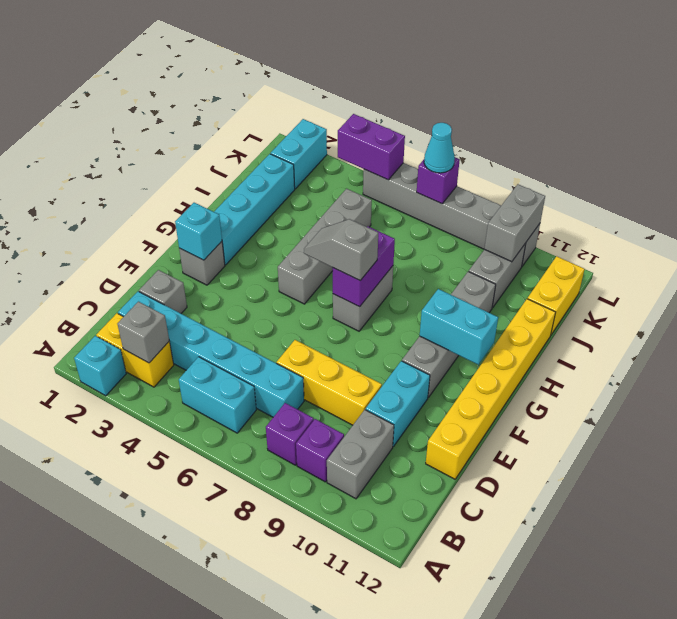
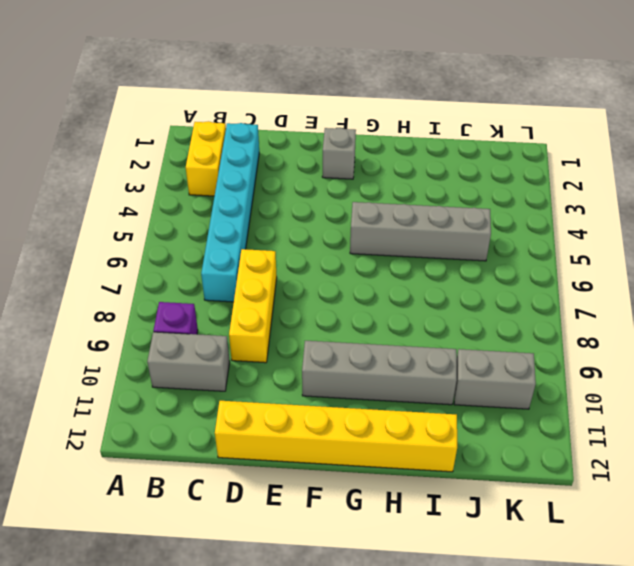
none -> cyan 1x1 brick [74,336,126,396]
none -> cyan 1x2 brick [179,357,256,433]
none -> purple 1x1 brick [266,403,314,465]

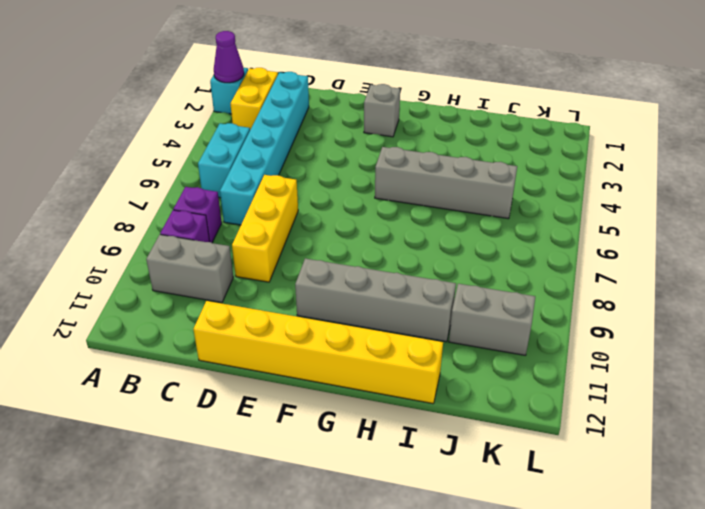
purple 1x1 cone [214,31,244,83] -> none
none -> grey 1x1 brick [139,270,187,313]
none -> cyan 1x2 brick [366,361,430,446]
none -> cyan 1x4 brick [214,154,295,265]

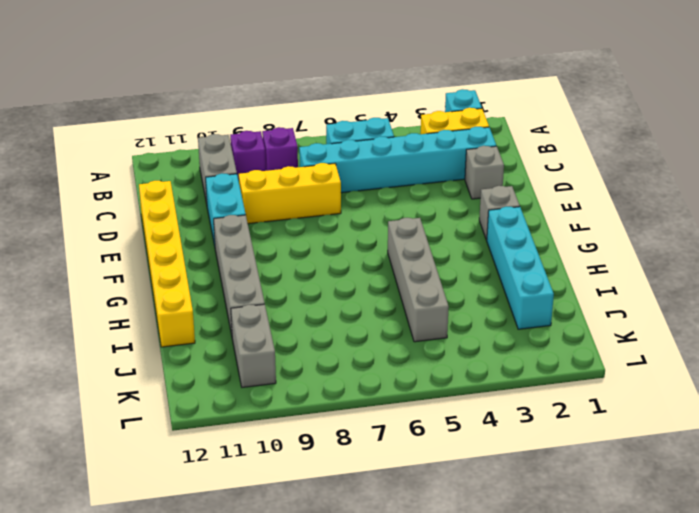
none -> grey 1x2 brick [333,266,393,331]
none -> yellow 1x2 brick [527,256,584,334]
none -> cyan 1x2 brick [271,119,327,189]

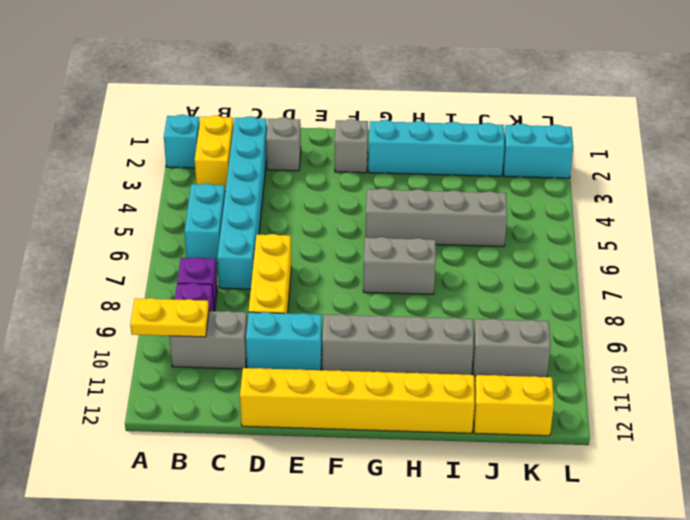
yellow 1x2 plate [130,298,209,337] -> none
none -> grey 1x6 brick [363,163,540,266]
none -> grey 1x1 brick [118,302,169,363]
none -> cyan 1x1 brick [175,203,222,260]

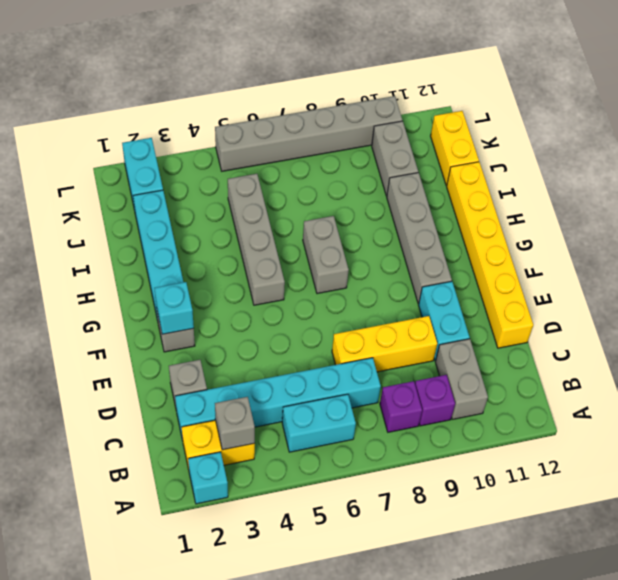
none -> purple 1x2 brick [333,226,395,307]
none -> cyan 1x2 brick [420,289,498,365]
none -> grey 1x2 brick [484,184,545,262]

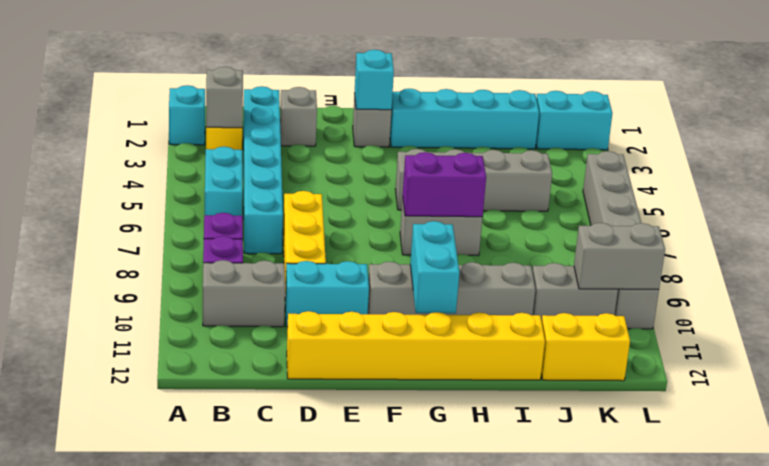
none -> purple 1x2 brick [338,114,405,180]
none -> purple 1x1 brick [417,157,460,204]
none -> grey 1x2 slope [304,219,378,280]

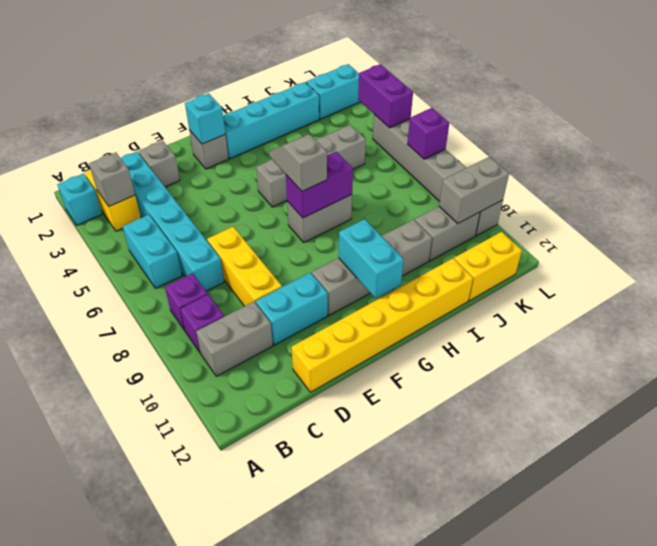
none -> cyan 1x1 cone [424,123,455,173]

